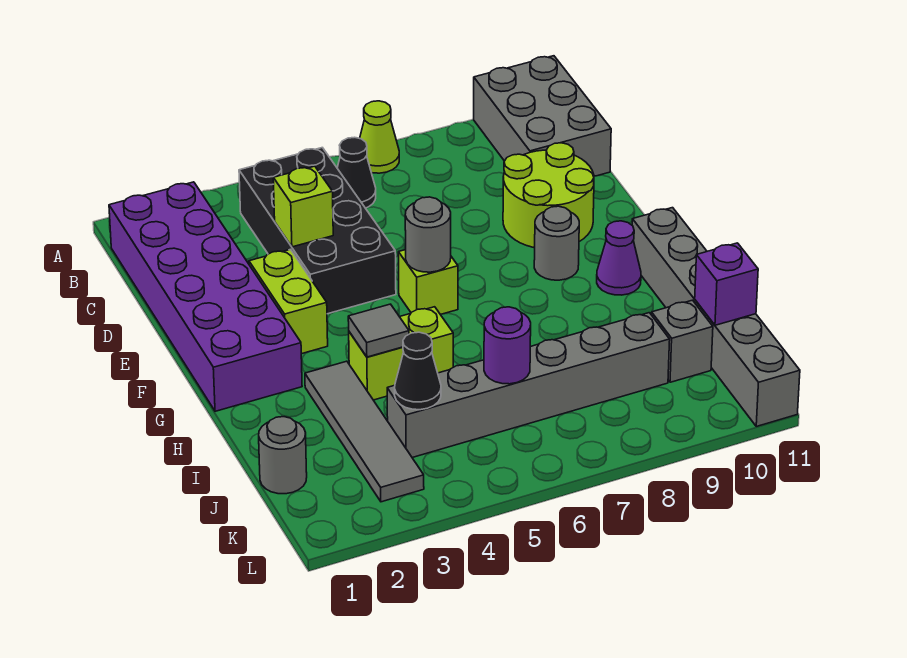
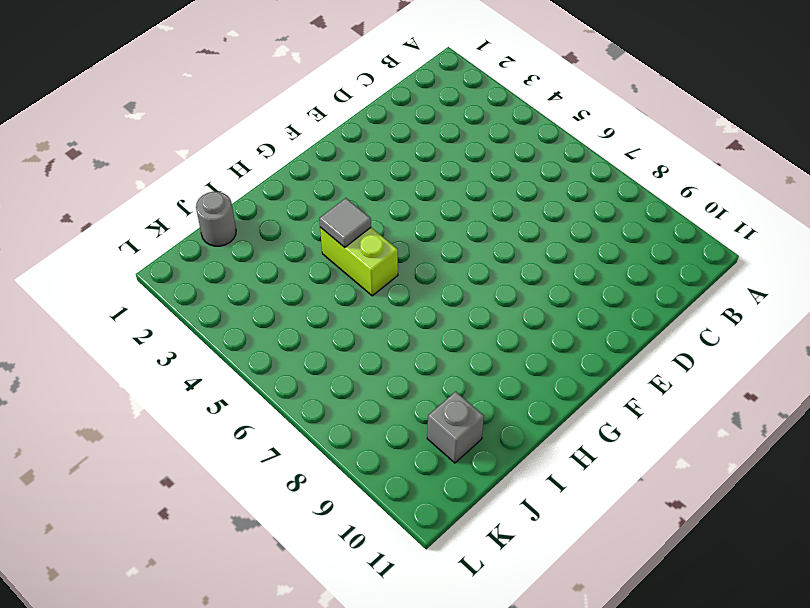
none -> lime 1x1 cone [360,101,399,173]
none -> grey 2x3 brick [474,56,611,176]
none -> purple 2x6 brick [109,182,302,411]

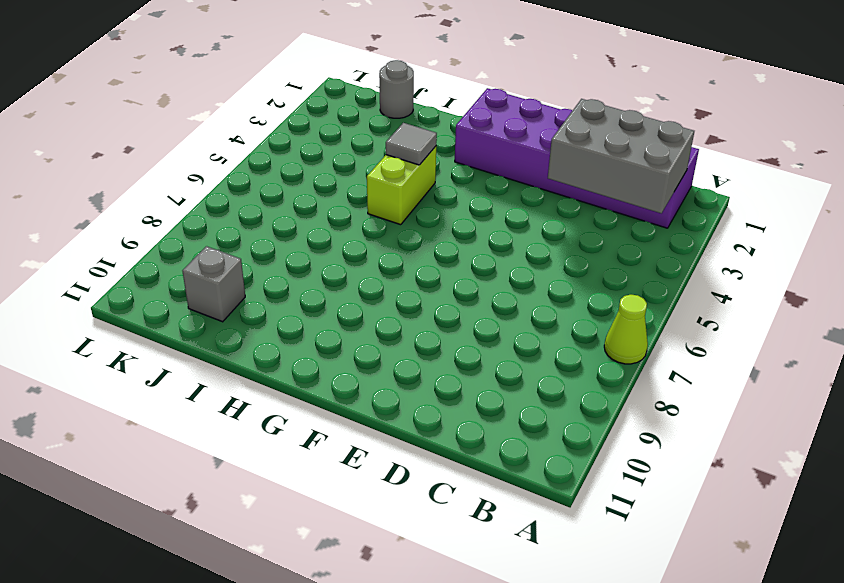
grey 2x3 brick [548,99,694,213] -> grey 2x3 brick moved to [474,56,611,176]
none -> black 2x4 brick [239,148,396,314]
none -> black 1x1 cone [337,137,376,208]
none -> lime 2x2 round brick [503,143,594,248]

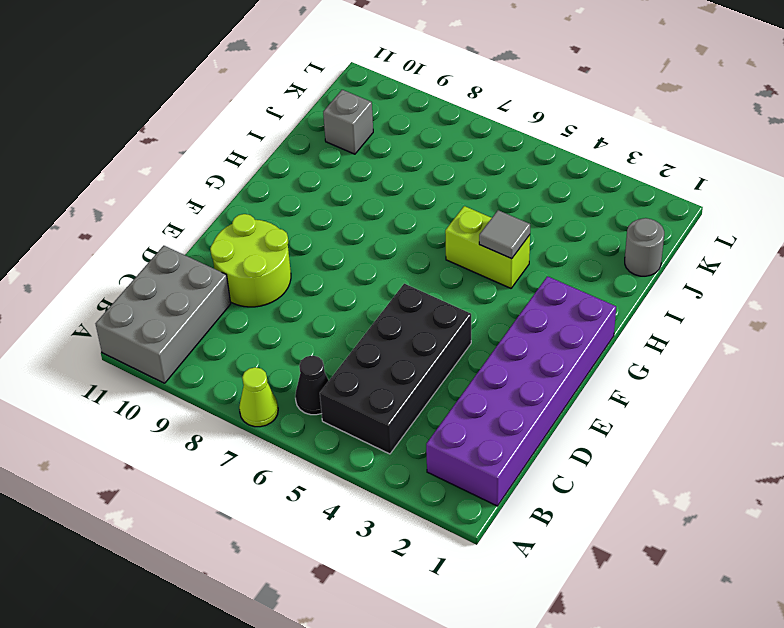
none -> lime 1x2 brick [249,249,328,354]
none -> lime 1x1 brick [398,250,458,315]
none -> grey 1x1 round brick [534,206,579,280]

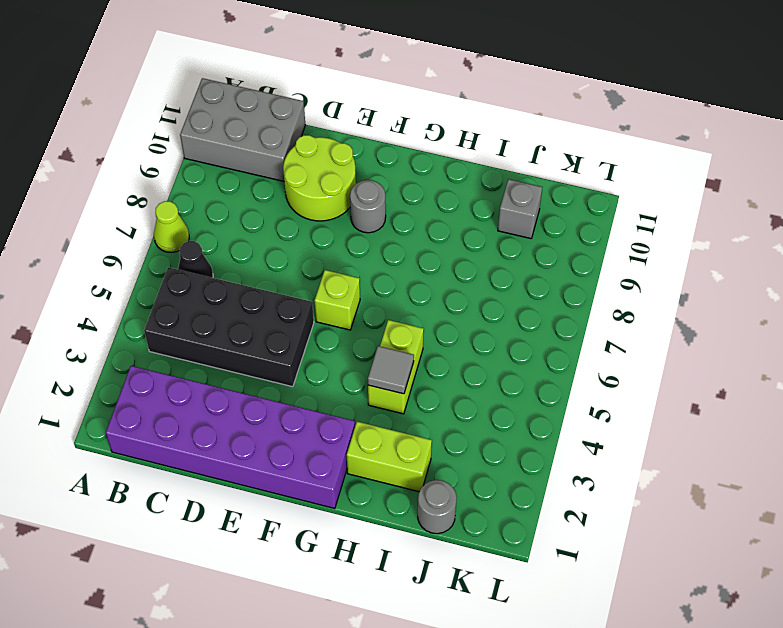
lime 1x2 brick [347,422,432,492] -> lime 1x2 brick moved to [249,249,328,354]
none -> purple 1x1 cone [597,221,641,295]
none -> grey 1x6 brick [632,208,800,426]
none -> grey 1x4 tile [305,361,424,502]

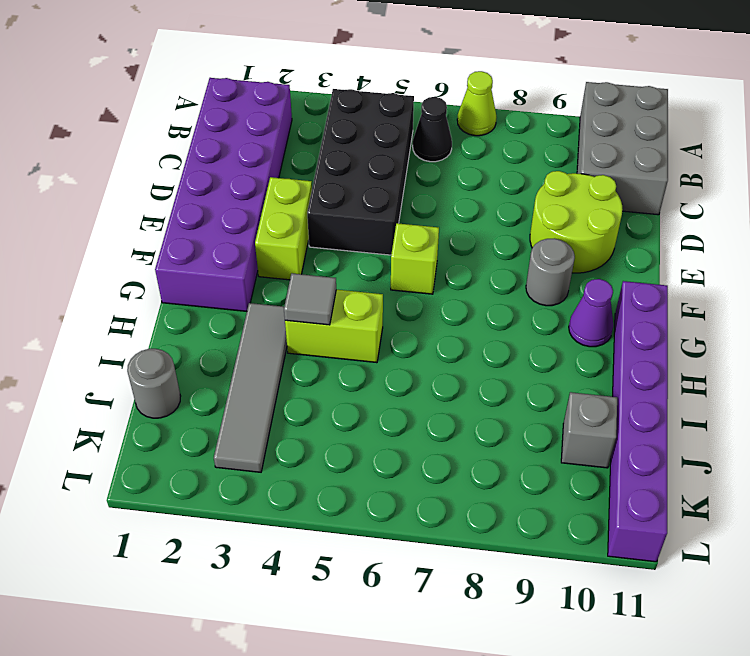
purple 1x6 brick [608,281,668,562] -> grey 1x6 brick [632,208,800,426]
none -> grey 1x6 brick [387,313,670,458]
none -> lime 1x1 brick [273,166,333,247]
none -> grey 1x1 round brick [405,197,451,272]

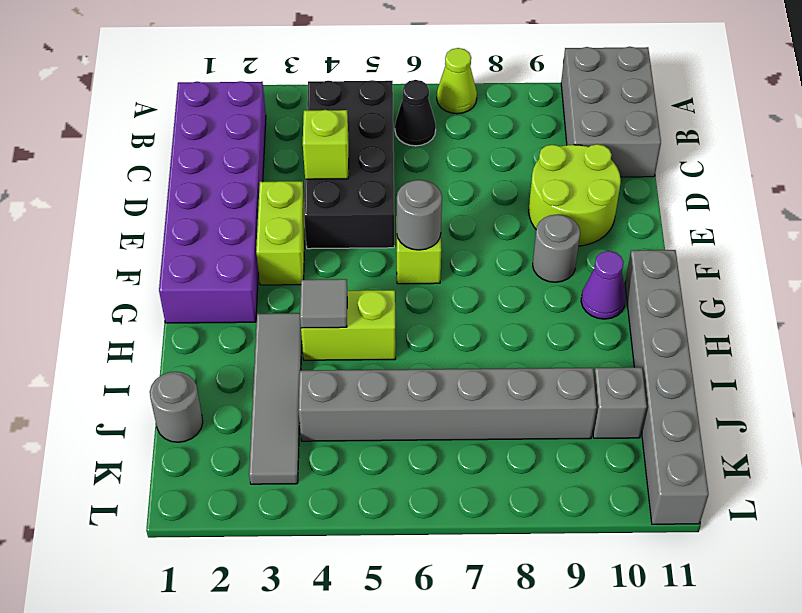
none -> black 1x1 cone [395,332,441,410]
none -> purple 1x1 round brick [484,307,531,384]
none -> purple 1x1 brick [695,243,758,325]

